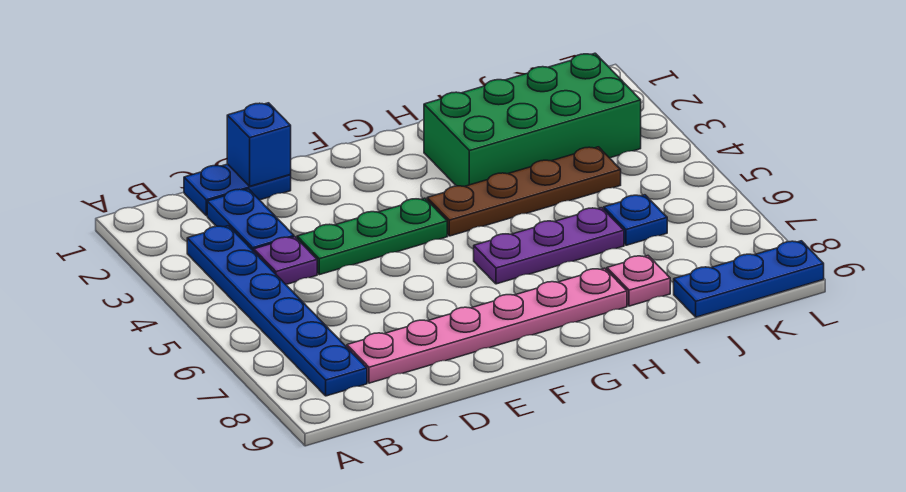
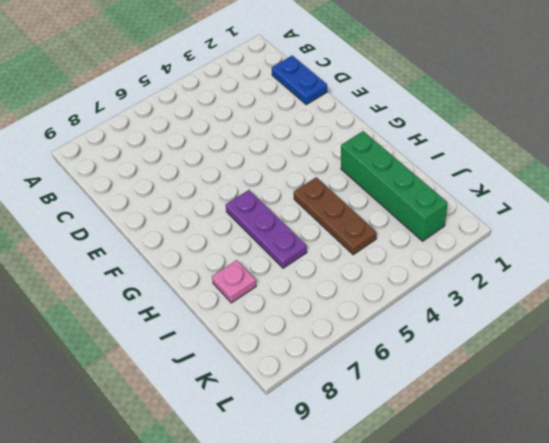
green 1x4 brick [341,131,447,241] -> green 2x4 brick [424,53,641,187]
brown 1x3 plate [294,177,376,255] -> brown 1x4 plate [427,147,621,236]
none -> blue 1x6 plate [187,226,367,396]
none -> blue 1x2 plate [207,189,294,251]
none -> purple 1x1 plate [254,237,317,284]

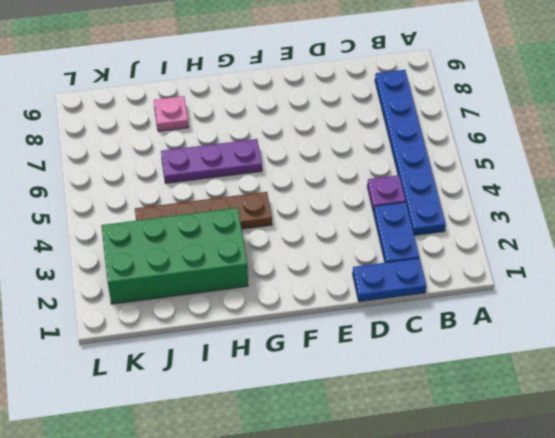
none -> pink 1x6 plate [347,268,627,383]
none -> green 1x3 plate [297,198,447,275]
none -> blue 1x1 plate [604,195,667,245]

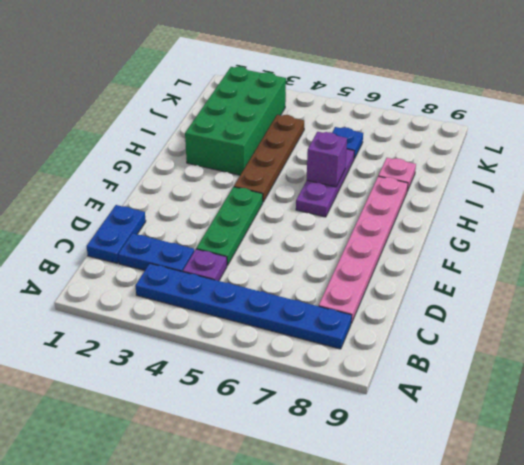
purple 1x1 brick [307,132,347,187] -> none
none -> blue 1x3 plate [674,241,824,317]
none -> blue 1x1 brick [227,103,291,186]

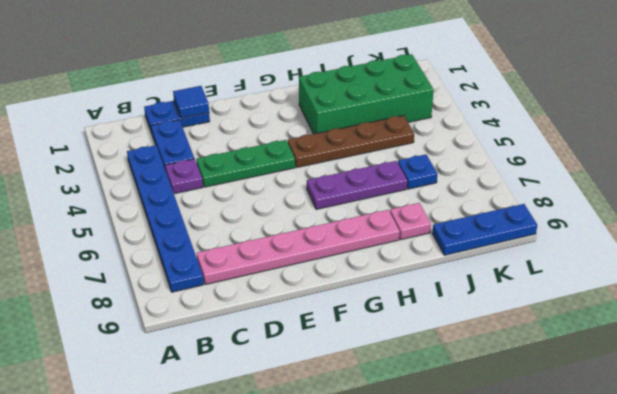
blue 1x1 tile [173,86,209,118] -> blue 1x1 brick [227,103,291,186]

